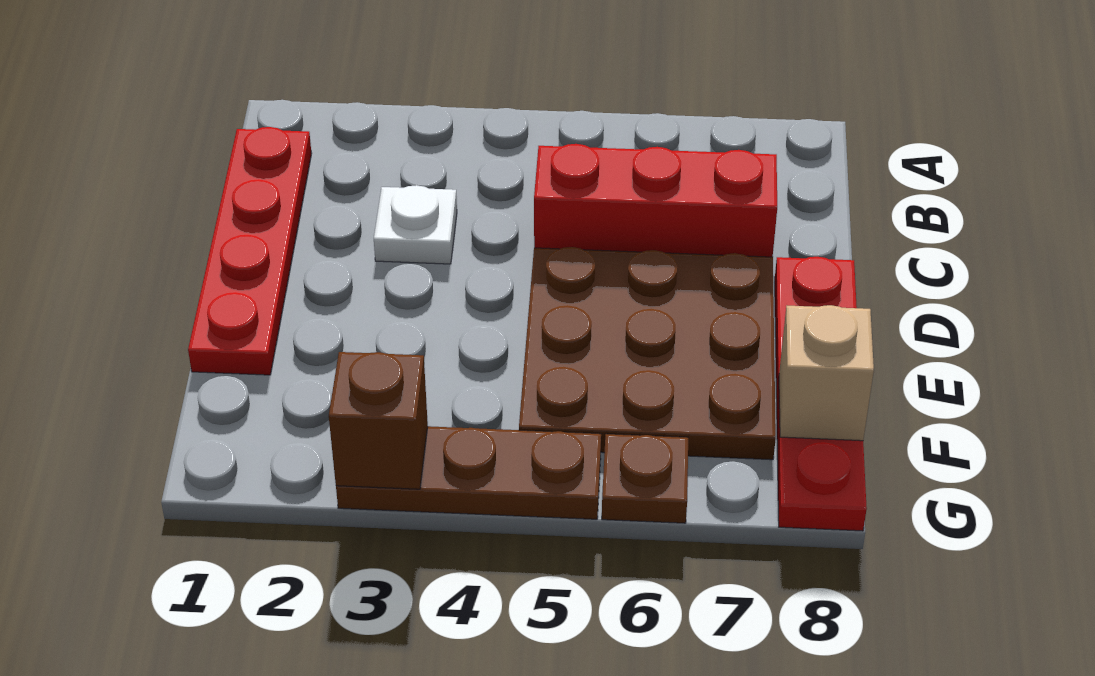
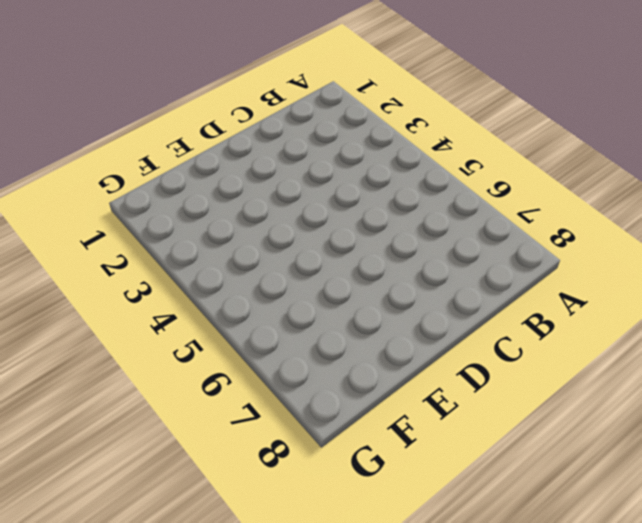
none -> red 1x4 plate [188,127,312,375]
none -> white 1x1 plate [374,185,457,264]

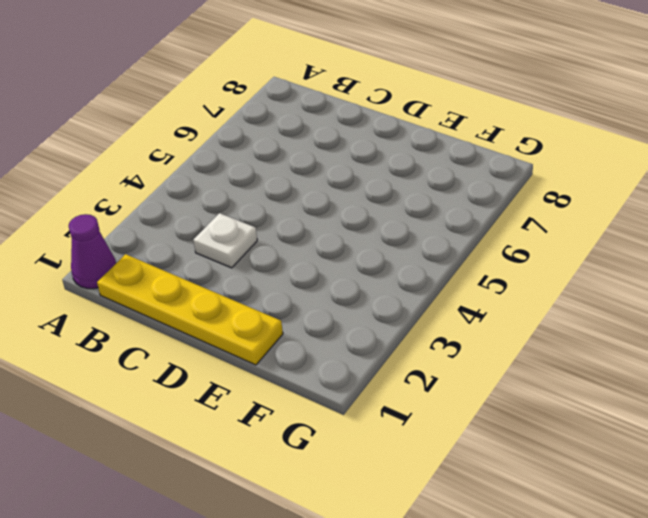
purple 1x1 cone [69,214,116,289] -> none
yellow 1x4 plate [97,254,283,365] -> red 1x4 plate [188,127,312,375]
none -> red 1x3 brick [534,144,777,257]
none -> brown 3x3 plate [519,247,776,460]

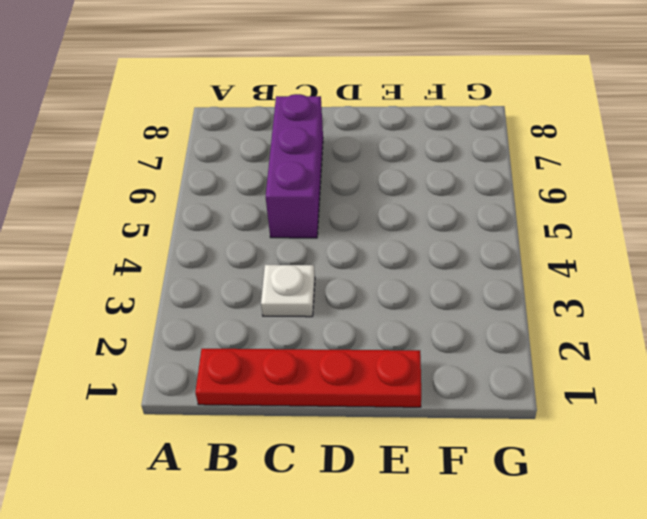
purple 1x3 brick [266,94,323,238] -> red 1x3 brick [534,144,777,257]
none -> brown 3x3 plate [519,247,776,460]
none -> red 1x4 plate [775,257,867,531]

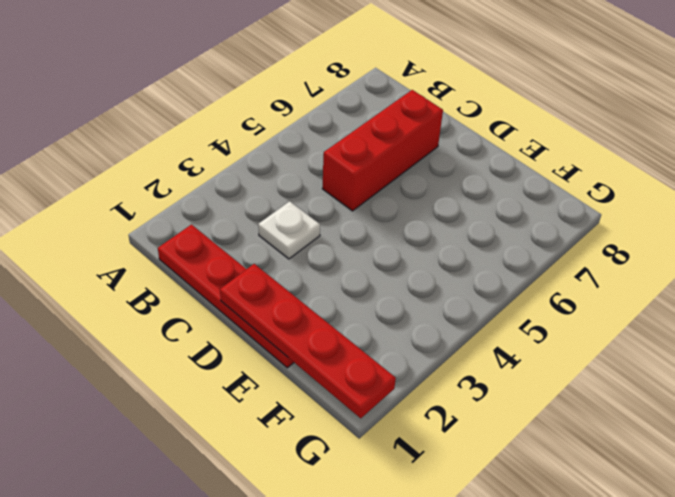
red 1x4 plate [220,264,396,418] -> red 1x4 plate moved to [775,257,867,531]
none -> brown 3x3 plate [519,247,776,460]
none -> brown 1x3 plate [336,426,601,519]

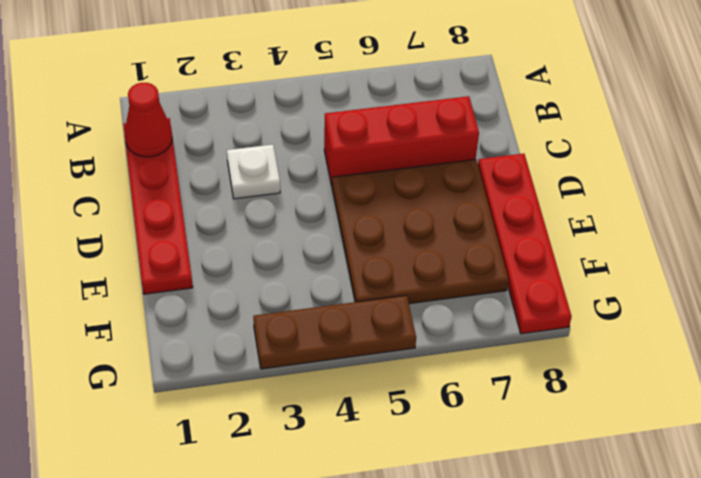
red 1x1 cone [125,83,172,157] -> none
none -> brown 1x1 plate [602,434,688,523]
none -> tan 1x1 brick [779,305,874,441]

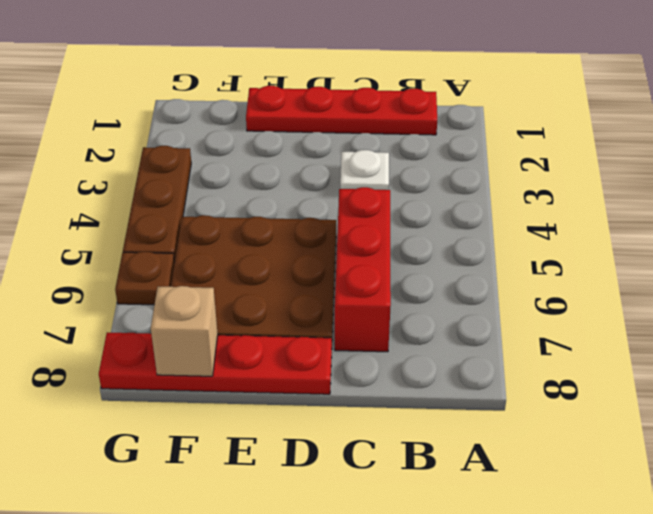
none -> brown 1x1 brick [329,352,428,489]

